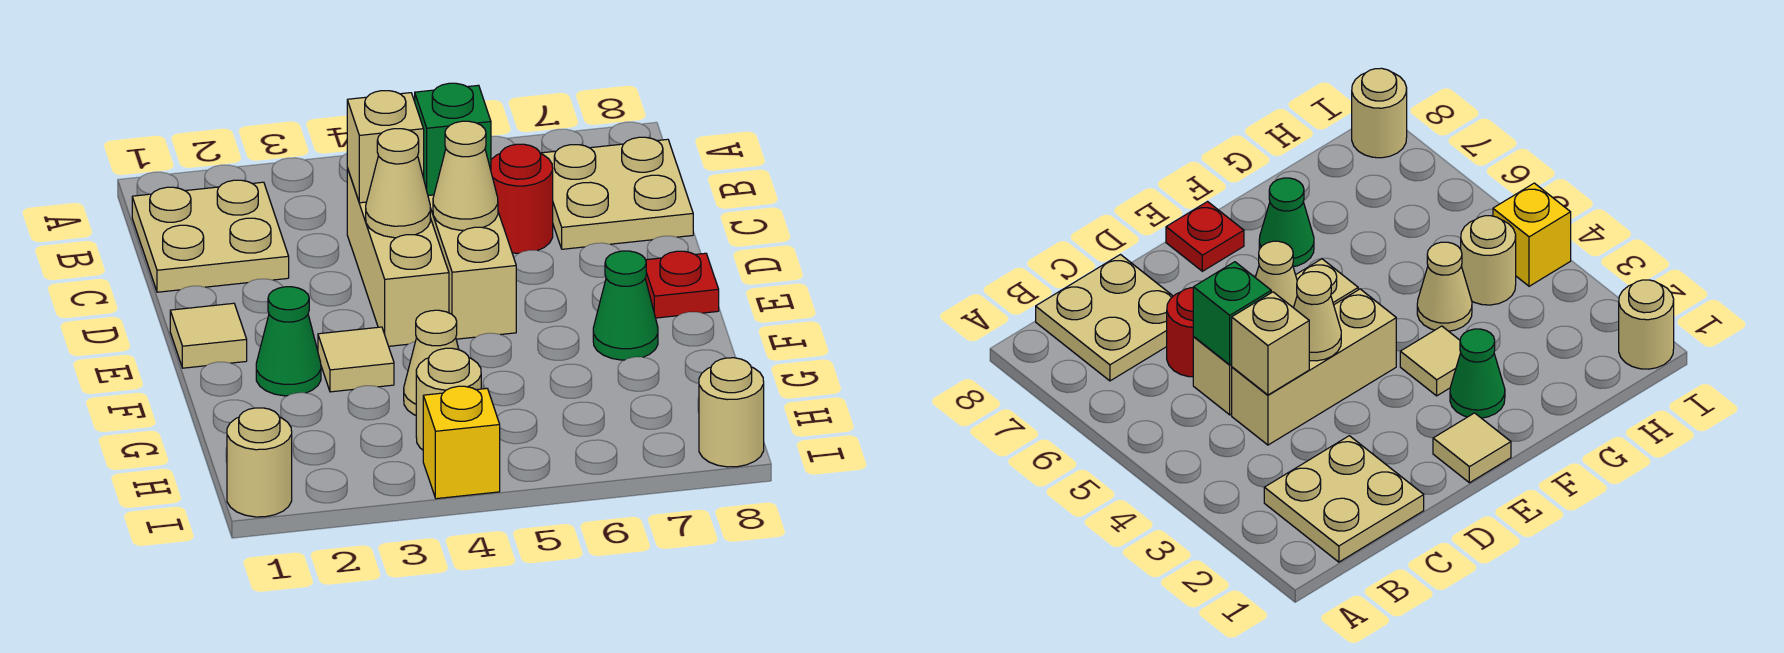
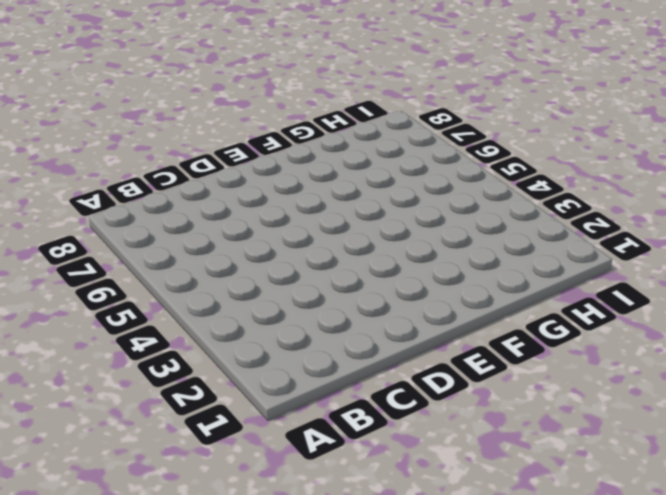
none -> tan 2x2 plate [132,180,289,292]
none -> tan 2x2 plate [540,137,693,249]
none -> tan 1x3 brick [347,168,449,346]

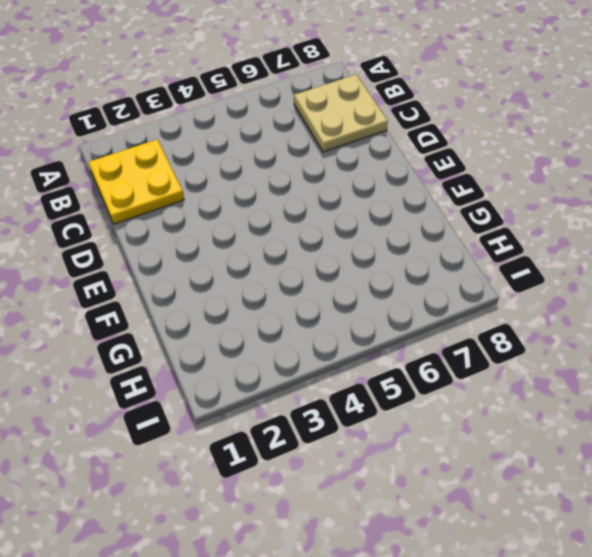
yellow 2x2 plate [89,139,184,224] -> tan 2x2 plate [132,180,289,292]
none -> tan 1x3 brick [347,168,449,346]
none -> tan 1x3 brick [428,195,516,339]
none -> red 1x1 round brick [491,144,553,253]

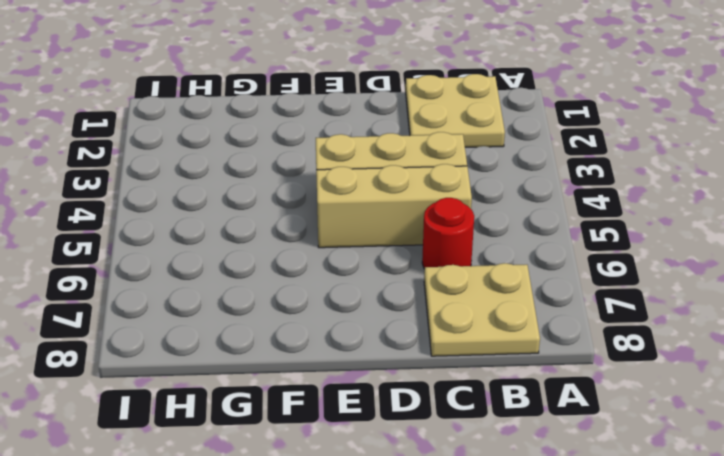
none -> tan 1x1 tile [170,303,247,368]
none -> red 1x1 plate [645,251,719,318]
none -> green 1x1 cone [256,287,321,396]

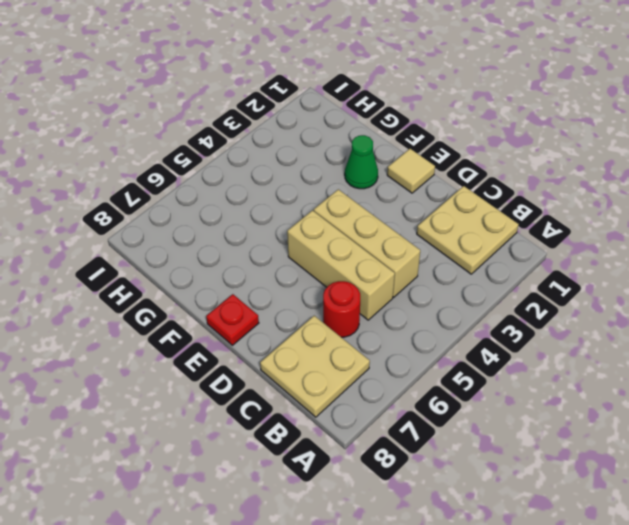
none -> tan 1x1 tile [318,327,394,392]
none -> green 1x1 cone [593,251,658,360]
none -> tan 1x1 cone [404,310,459,415]

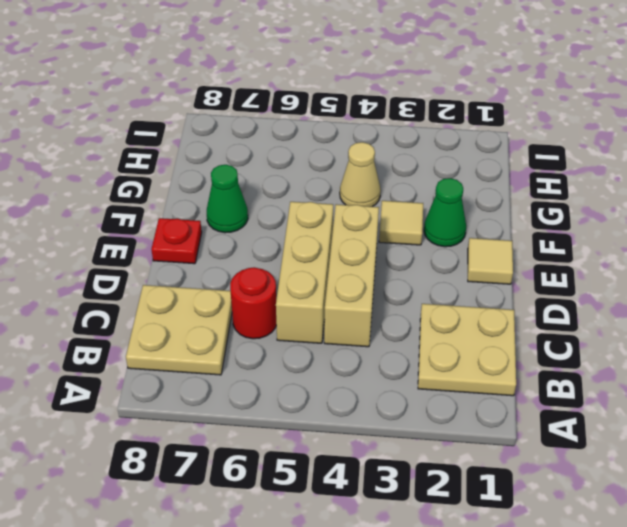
none -> tan 1x1 round brick [416,348,481,450]
none -> tan 1x1 round brick [227,408,292,517]
none -> yellow 1x1 brick [423,386,500,499]

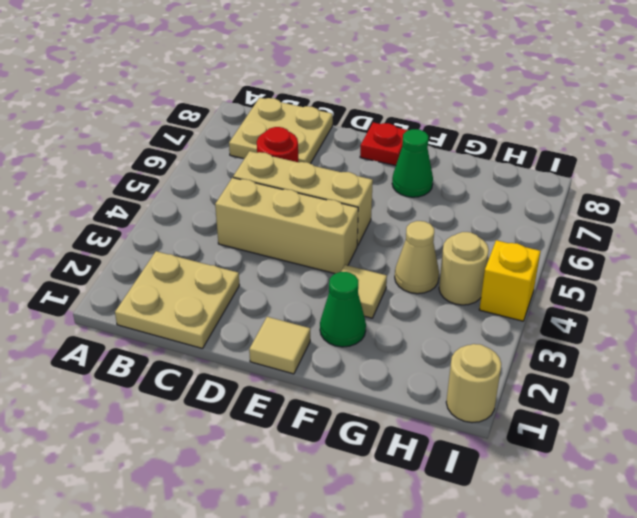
none -> tan 1x1 round brick [699,358,764,467]
none -> tan 1x1 brick [347,91,424,203]
none -> green 1x1 brick [415,83,491,196]

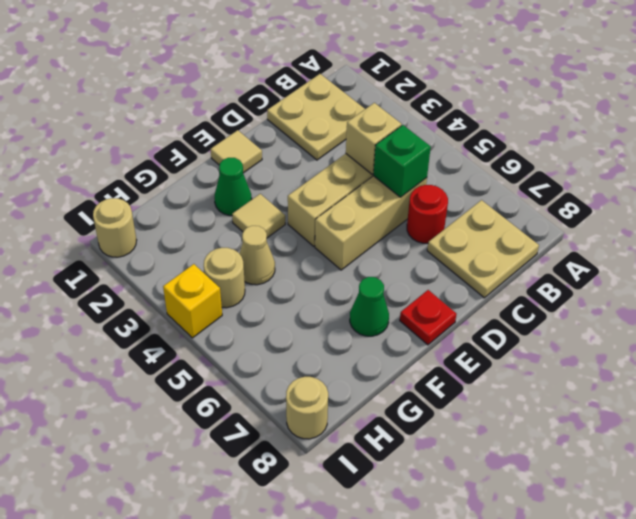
none -> tan 1x1 cone [366,129,430,238]
none -> tan 1x1 cone [433,121,498,230]

